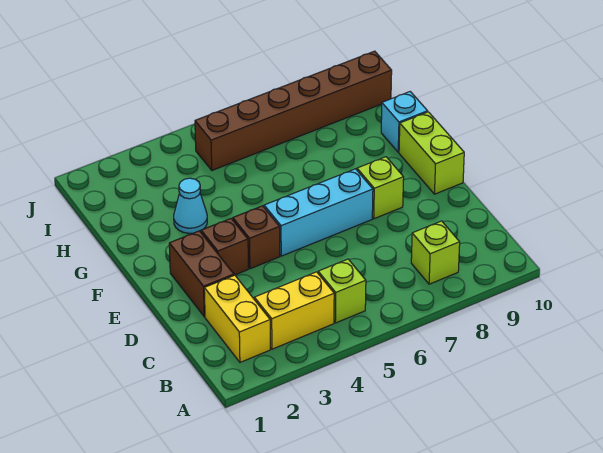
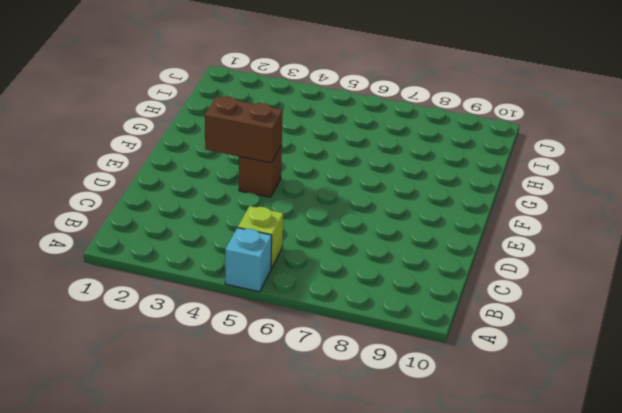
cyan 1x1 brick [225,228,272,292] -> cyan 1x1 brick moved to [381,92,428,152]
brown 1x2 brick [205,96,283,163] -> brown 1x2 brick turned to [169,231,234,317]
none -> yellow 1x2 brick [204,275,270,362]
none -> yellow 1x2 brick [254,272,334,349]
none -> lime 1x1 brick [411,221,460,284]

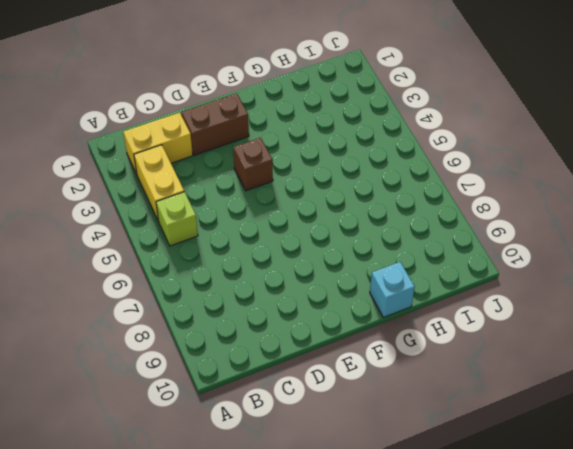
none -> lime 1x1 brick [411,221,460,284]
none -> brown 1x1 brick [201,218,248,275]
none -> cyan 1x3 brick [264,169,373,256]

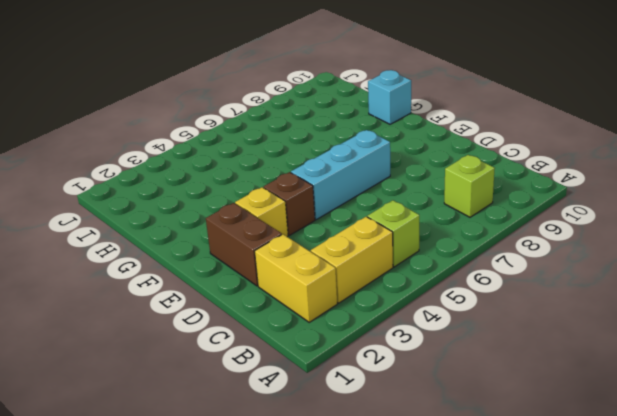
yellow 1x1 brick [235,187,288,237] -> brown 1x1 brick [201,218,248,275]
none -> lime 1x1 brick [357,157,404,219]
none -> lime 1x2 brick [399,112,464,194]
none -> cyan 1x1 cone [174,178,207,233]

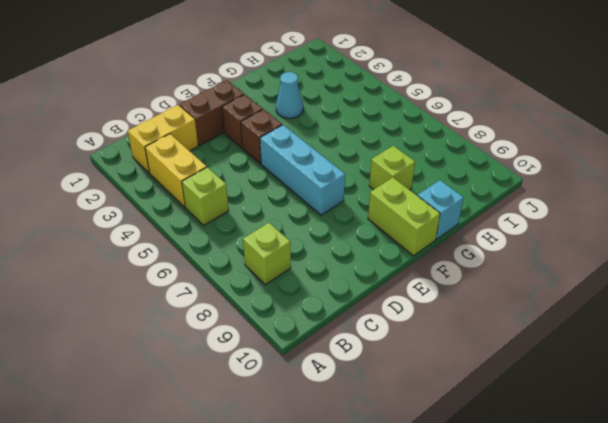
lime 1x2 brick [368,178,440,256] -> lime 1x2 brick turned to [399,112,464,194]
lime 1x1 brick [369,146,415,190] -> lime 1x1 brick moved to [357,157,404,219]
none -> brown 1x6 brick [195,51,392,170]

